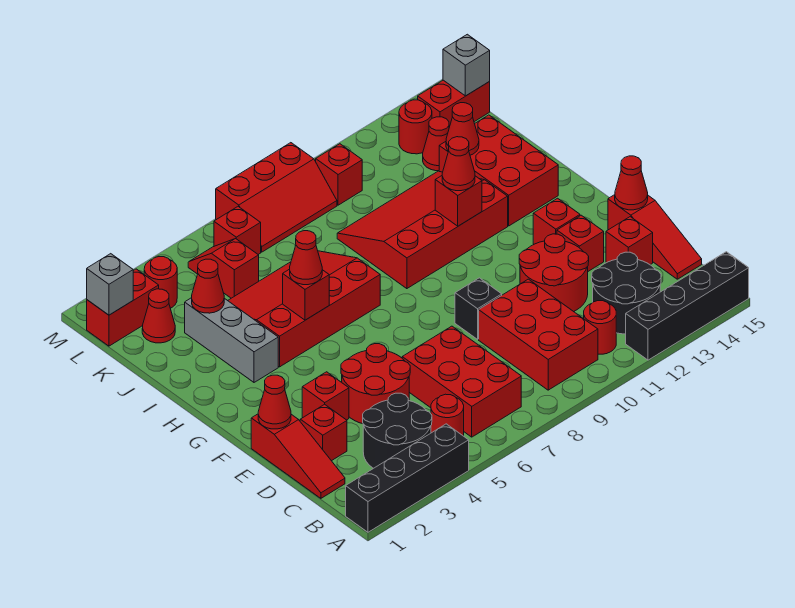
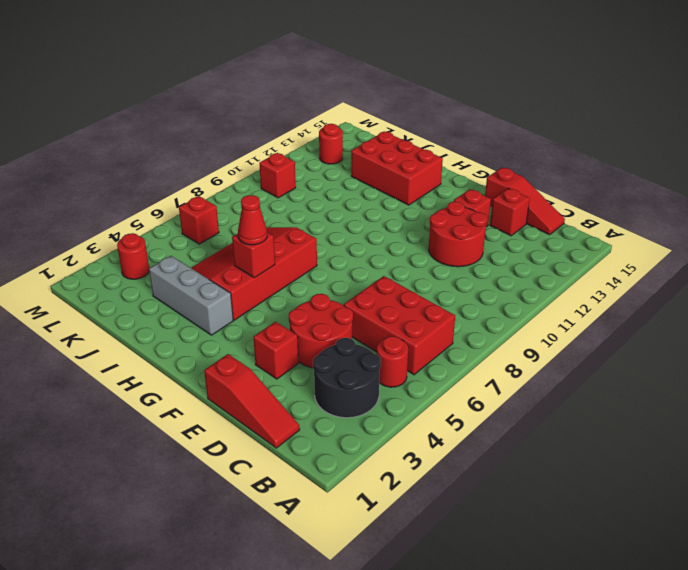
none -> black 1x4 brick [346,424,469,532]
none -> black 1x4 brick [626,252,749,360]
none -> red 2x3 brick [479,279,598,390]
none -> red 1x1 round brick [584,301,616,354]

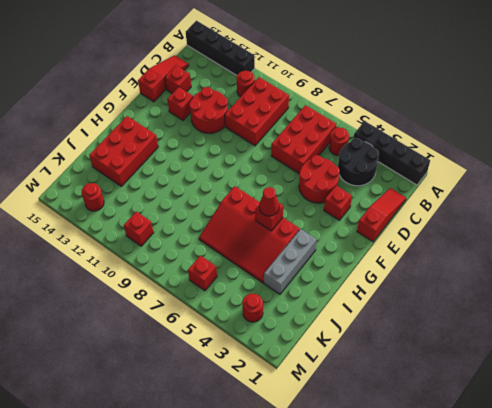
none -> black 2x2 round brick [592,252,661,334]
none -> red 1x1 brick [300,404,347,461]
none -> black 1x1 brick [455,278,502,339]
none -> red 1x1 brick [533,198,580,244]

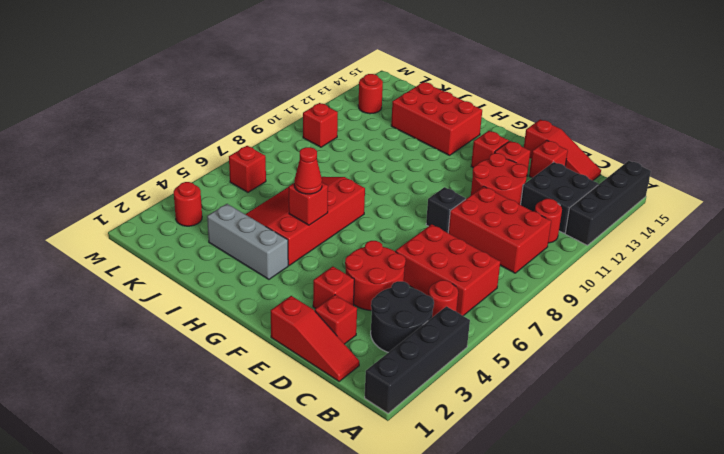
black 2x2 brick [521,162,598,233] -> black 2x2 round brick [592,252,661,334]
none -> red 3x4 slope [337,171,508,289]
none -> red 1x1 cone [142,289,175,343]
none -> red 1x2 slope [188,239,259,298]
none -> red 1x1 cone [423,117,449,171]

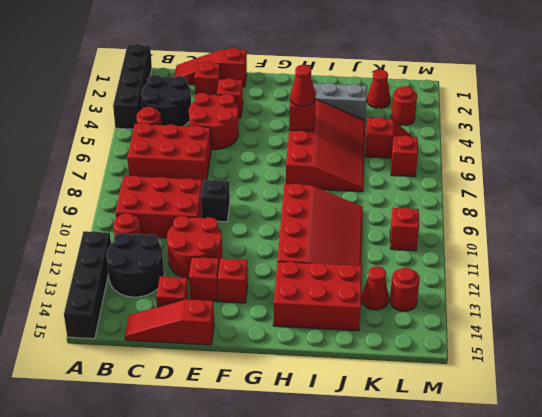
none -> red 1x2 brick [87,269,159,346]
none -> red 2x3 slope [216,143,337,252]
none -> red 1x2 brick [418,80,490,127]
none -> red 1x1 cone [258,375,291,429]

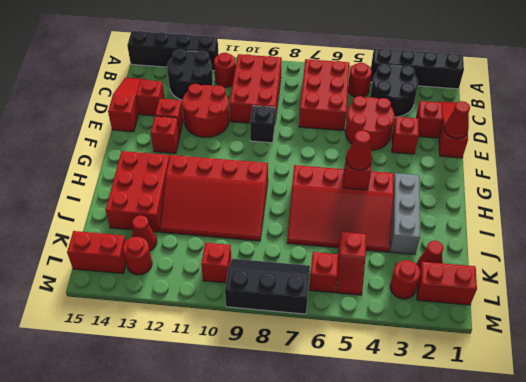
black 2x3 slope [225,259,310,314] -> red 2x3 slope [216,143,337,252]
none -> red 1x1 cone [615,156,648,210]
none -> red 1x1 brick [435,176,482,226]
none -> red 1x1 cone [192,259,224,313]
none -> red 1x1 cone [446,103,479,155]

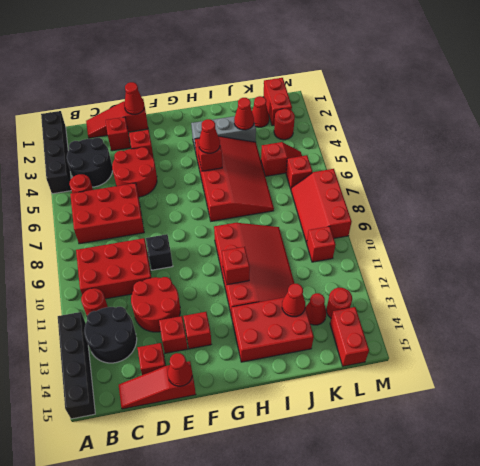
none -> grey 1x1 brick [87,254,133,315]
none -> grey 1x1 brick [443,34,490,96]
none -> red 1x1 cone [442,137,475,191]

